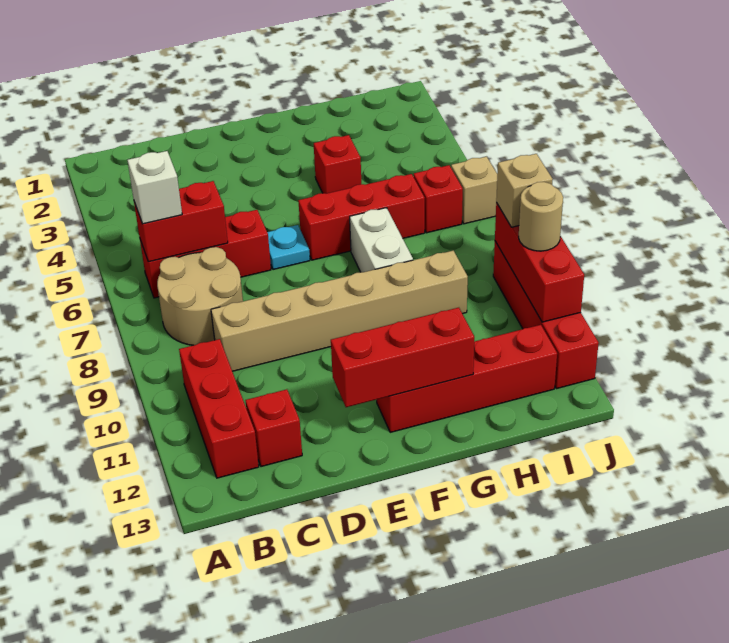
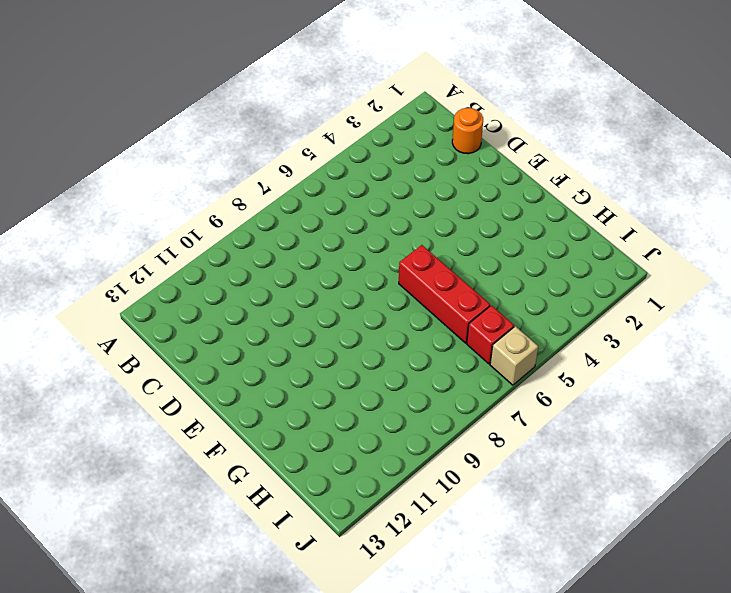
orange 1x1 round brick [452,108,483,154] -> none
none -> red 1x3 brick [140,210,271,298]
none -> tan 2x2 round brick [157,247,243,345]
none -> red 1x3 brick [179,339,259,478]

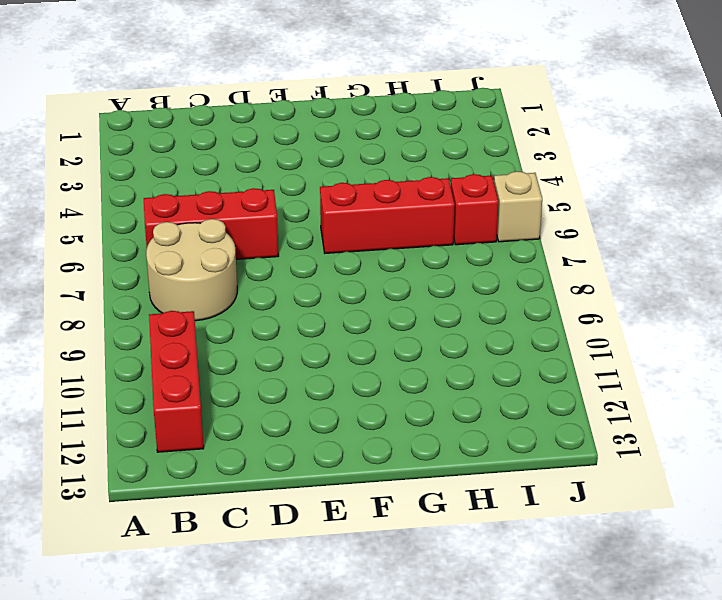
none -> tan 1x6 brick [211,251,468,371]
none -> red 1x1 brick [245,389,302,467]
none -> cyan 1x1 plate [267,225,310,270]

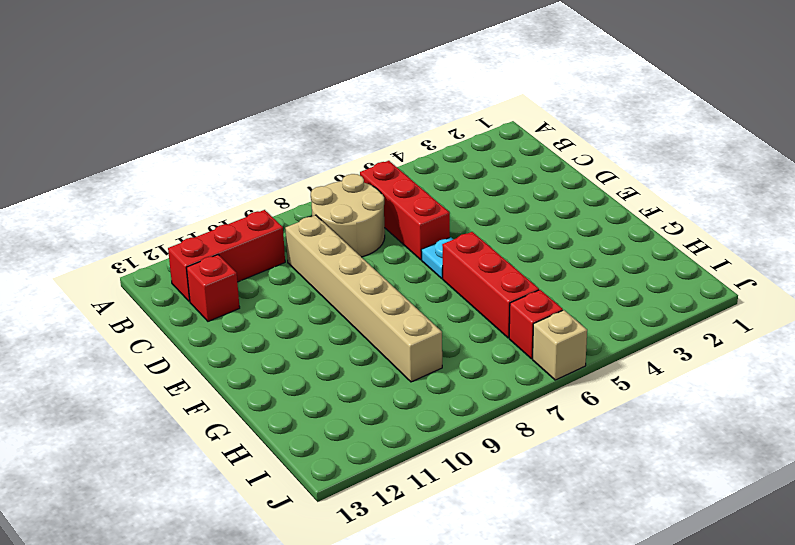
none -> red 1x4 brick [377,325,557,432]
none -> red 1x1 brick [314,135,361,194]
none -> white 1x2 brick [350,208,413,272]

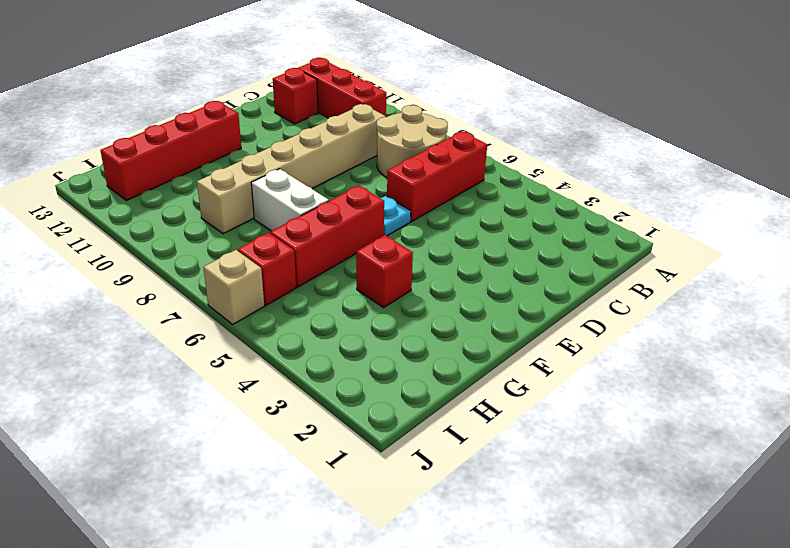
none -> red 1x4 brick [493,241,599,389]
none -> red 1x2 brick [134,181,228,262]
none -> red 1x3 brick [331,308,474,407]

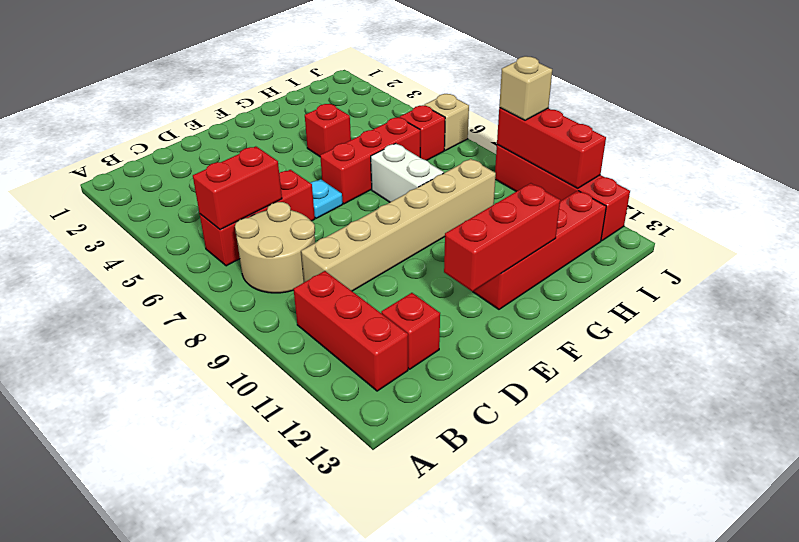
none -> white 1x1 brick [128,151,182,224]
none -> tan 1x1 round brick [519,182,563,251]

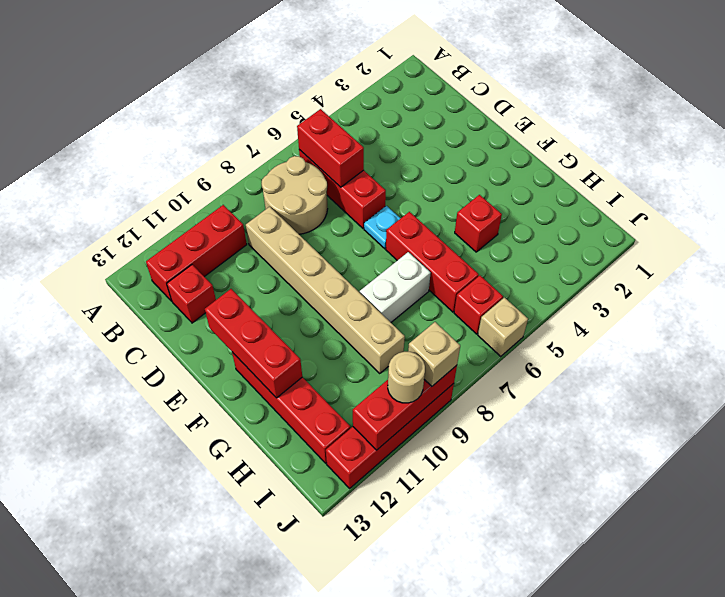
none -> white 1x1 brick [128,151,182,224]

